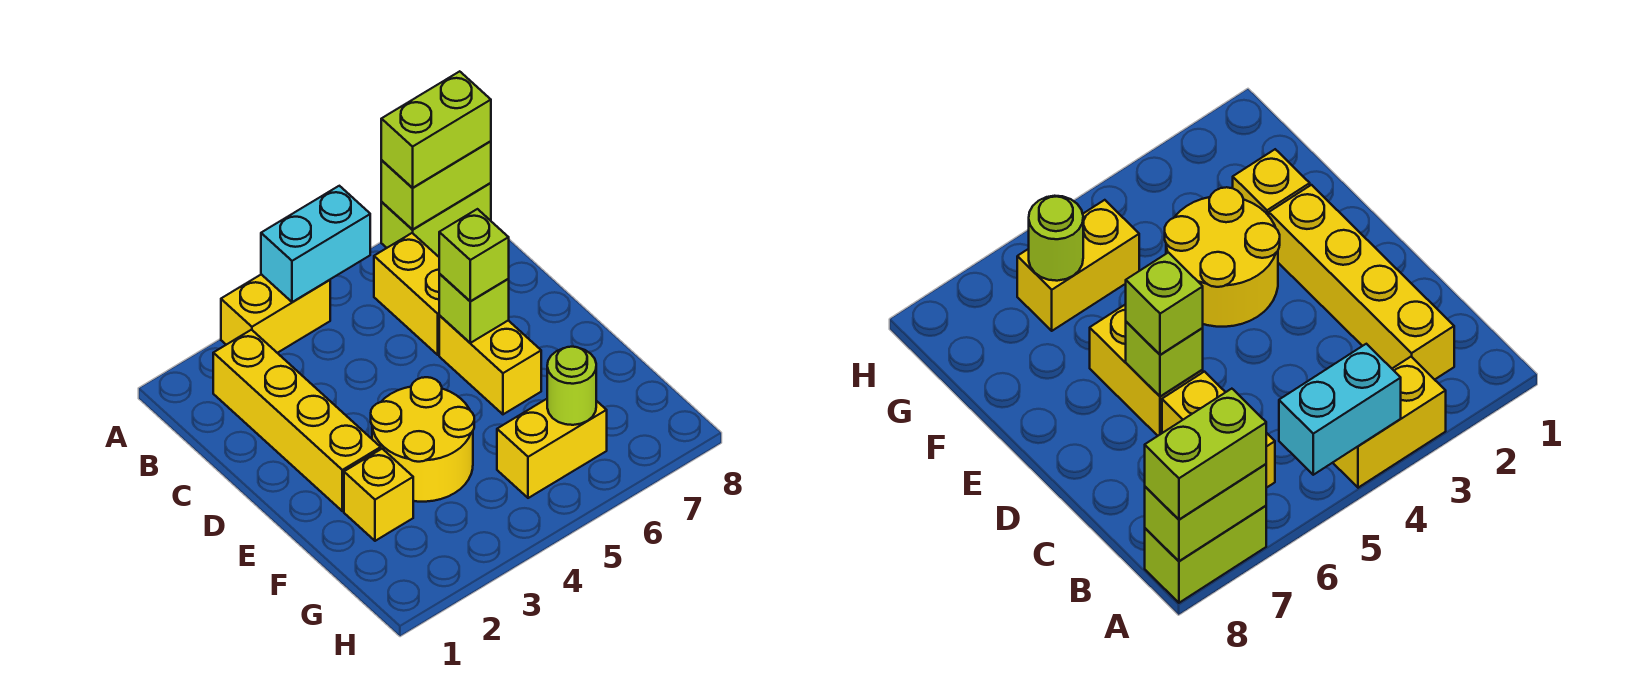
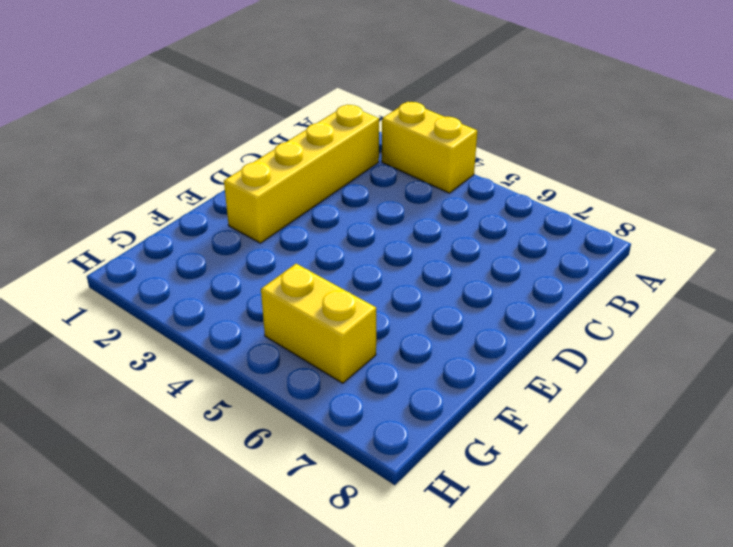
none -> lime 1x2 brick [381,183,491,256]
none -> yellow 1x2 brick [374,233,440,355]
none -> yellow 1x2 brick [439,316,541,414]

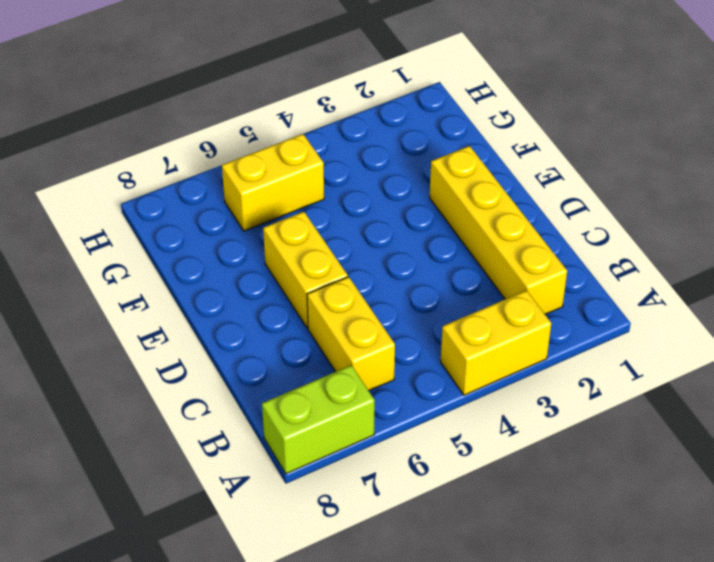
none -> yellow 2x2 round brick [371,377,474,502]
none -> yellow 1x1 brick [344,449,413,541]
none -> cyan 1x2 brick [261,186,370,302]

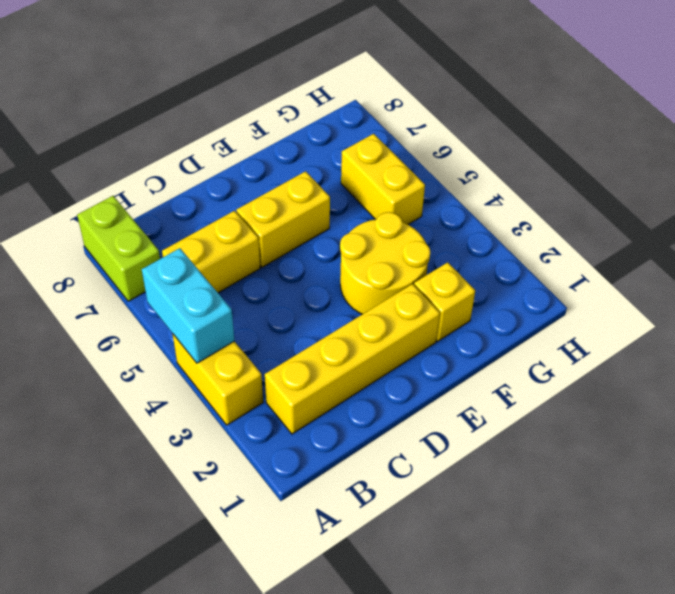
none -> lime 1x2 brick [381,141,491,229]
none -> lime 1x1 brick [439,274,509,343]
none -> lime 1x1 round brick [547,347,596,425]

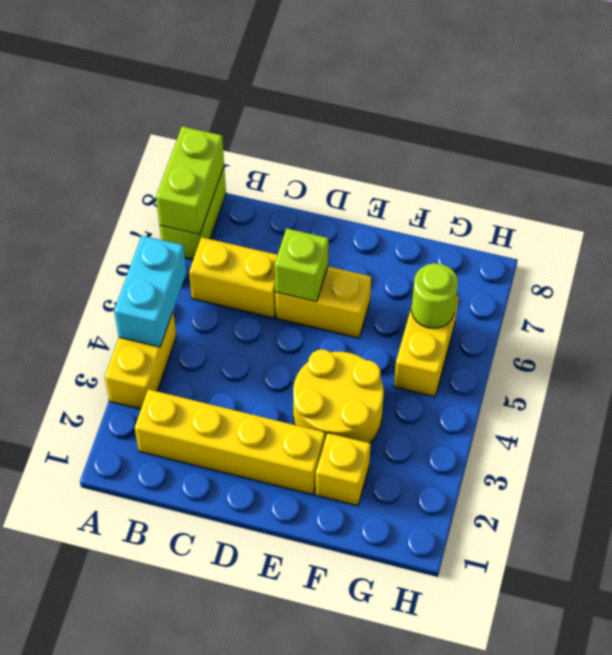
none -> lime 1x2 brick [381,71,491,188]
none -> lime 1x1 brick [439,209,509,301]

